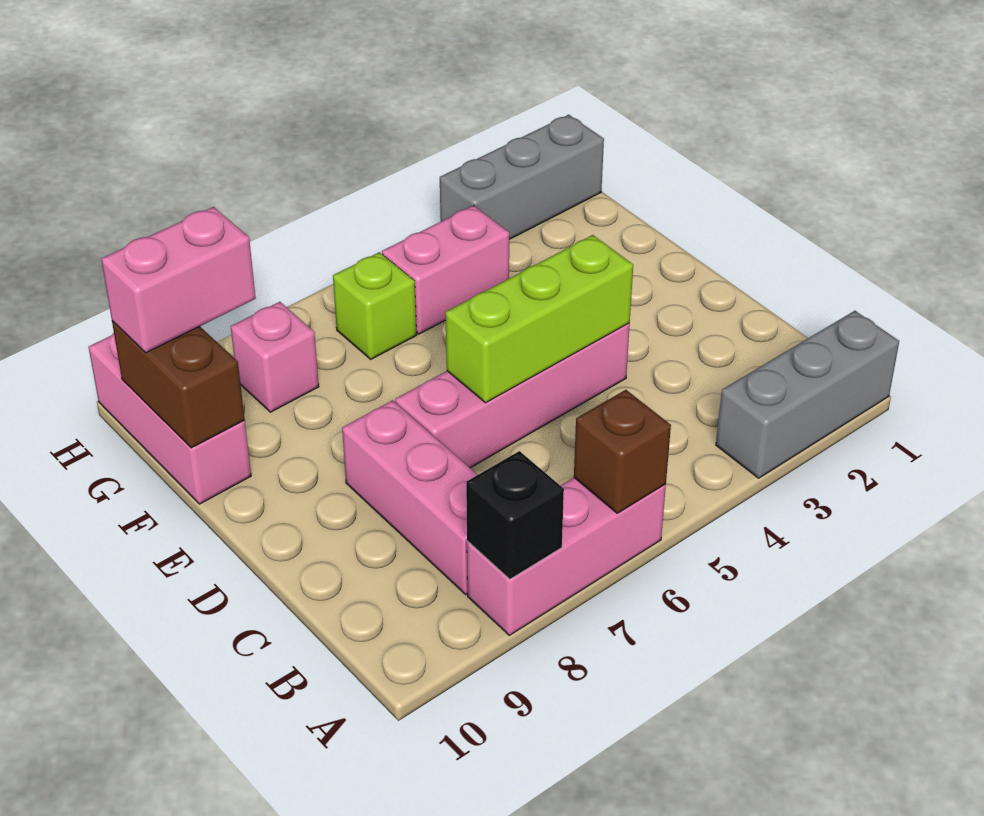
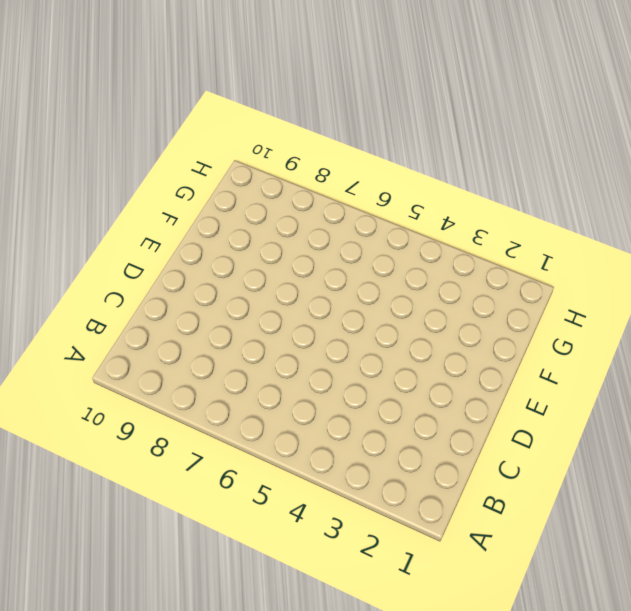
none -> grey 1x3 brick [716,311,899,478]
none -> pink 1x3 brick [467,478,666,635]
none -> pink 1x3 brick [342,400,478,594]

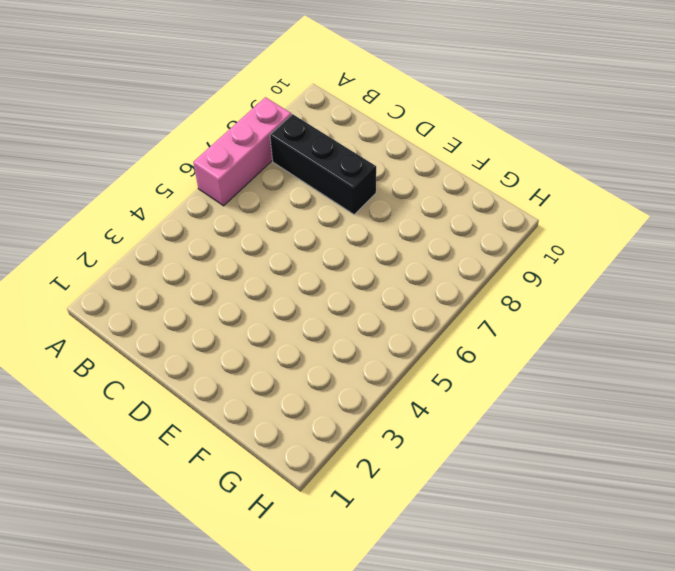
black 1x3 brick [270,114,376,214] -> pink 1x3 brick [342,400,478,594]
none -> grey 1x3 brick [716,311,899,478]
none -> pink 1x4 brick [395,323,630,468]
none -> pink 1x3 brick [89,333,251,504]

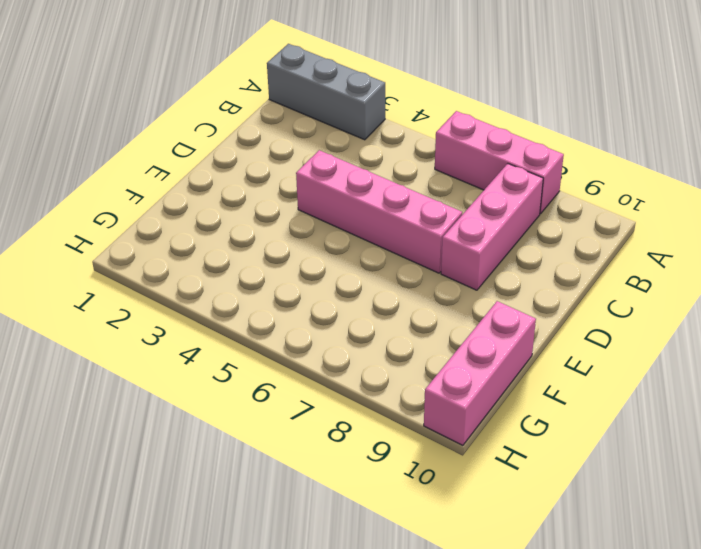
none -> pink 1x2 brick [382,205,509,334]
none -> lime 1x1 brick [333,252,416,359]
none -> pink 1x1 brick [231,302,319,412]

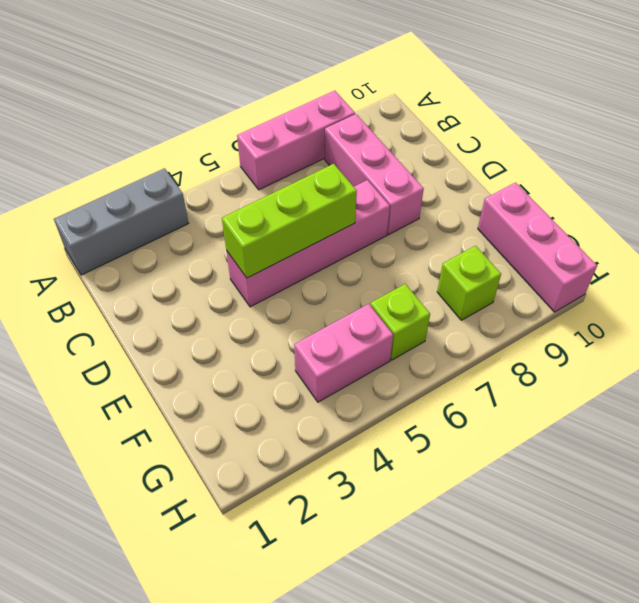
lime 1x1 brick [437,246,501,320] -> pink 1x1 brick [231,302,319,412]
none -> grey 1x3 brick [440,115,604,239]
none -> brown 1x1 brick [574,390,671,513]
none -> black 1x1 brick [466,451,564,579]

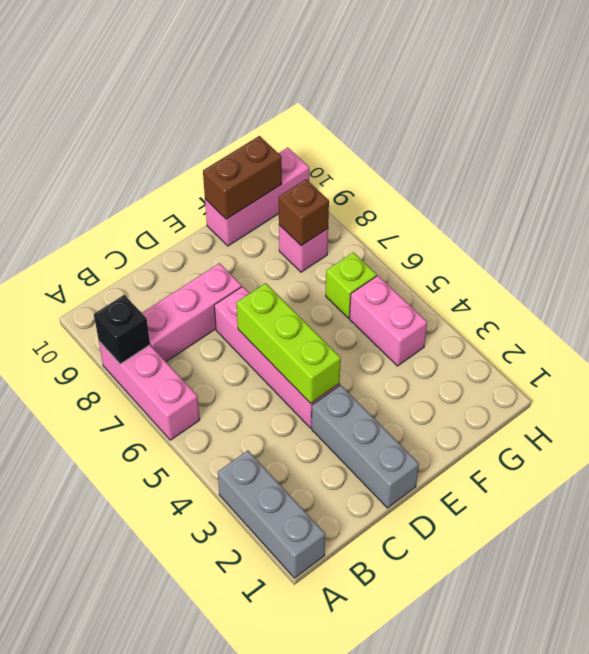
grey 1x3 brick [312,385,419,508] -> grey 1x3 brick moved to [440,115,604,239]
brown 1x1 brick [279,179,329,246] -> brown 1x1 brick moved to [574,390,671,513]
none -> pink 1x2 brick [101,207,256,353]

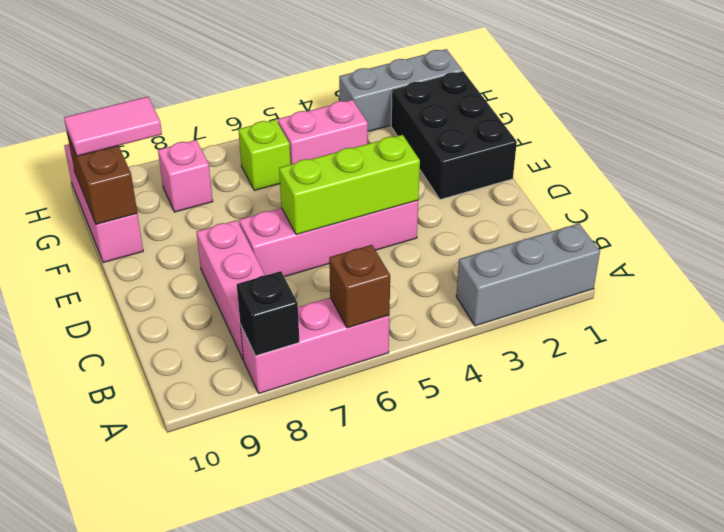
black 2x3 brick [391,71,517,200] -> none
pink 1x2 tile [64,97,162,156] -> pink 1x2 brick [101,207,256,353]

